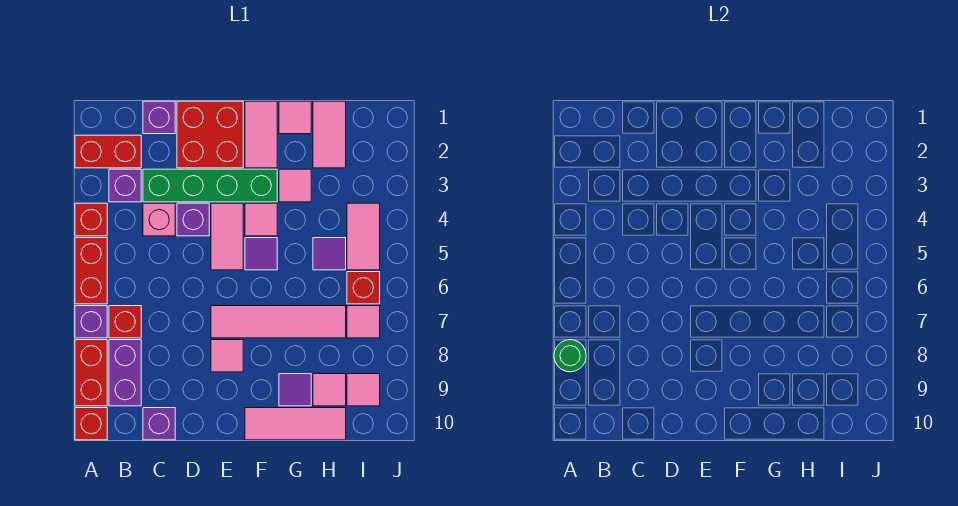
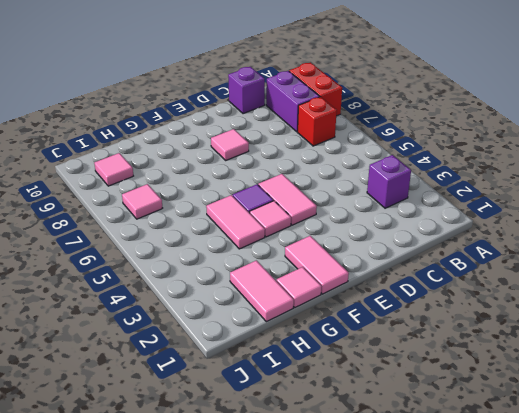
pink 1x2 tile [206,195,265,249] -> pink 1x2 tile moved to [347,203,380,270]
none -> red 1x2 brick [75,135,141,168]
none -> red 1x1 brick [75,203,107,236]
none -> red 1x2 brick [75,238,107,304]
none -> purple 1x1 brick [75,306,107,338]

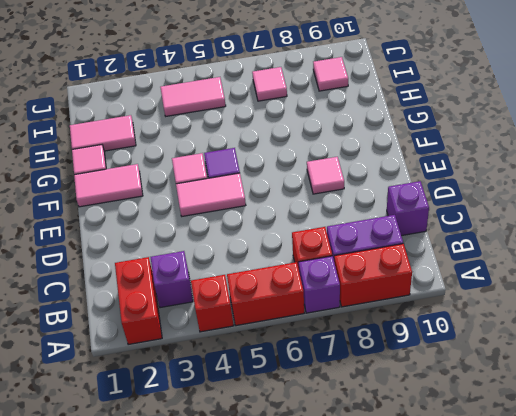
none -> red 1x1 brick [75,408,107,440]
none -> purple 1x1 brick [143,101,175,134]
none -> green 1x4 brick [143,169,277,202]
none -> pink 1x1 brick [143,203,175,236]

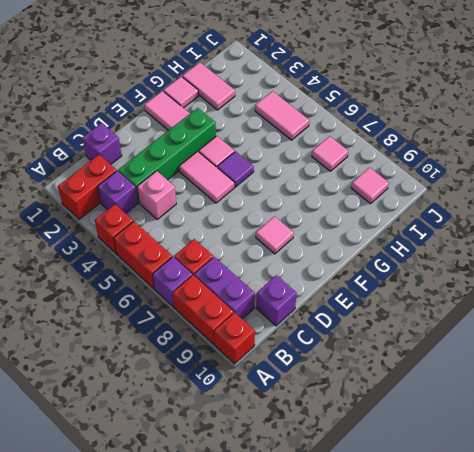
none -> red 2x2 brick [177,101,243,168]
none -> purple 1x1 brick [177,203,209,236]
none -> pink 1x4 tile [211,306,346,338]
none -> pink 1x3 tile [245,408,346,440]

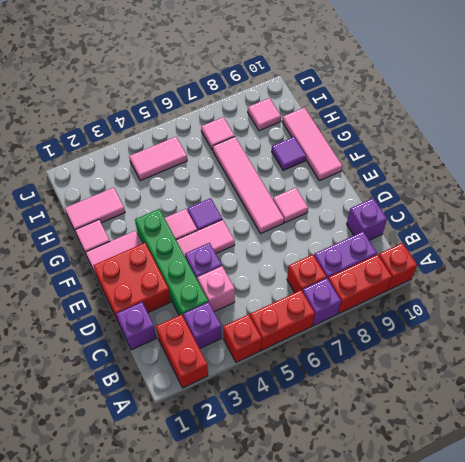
none -> pink 1x1 tile [279,169,311,202]
none -> purple 1x1 tile [313,238,346,270]
none -> pink 1x1 tile [313,374,346,406]
none -> red 1x1 brick [347,272,380,304]

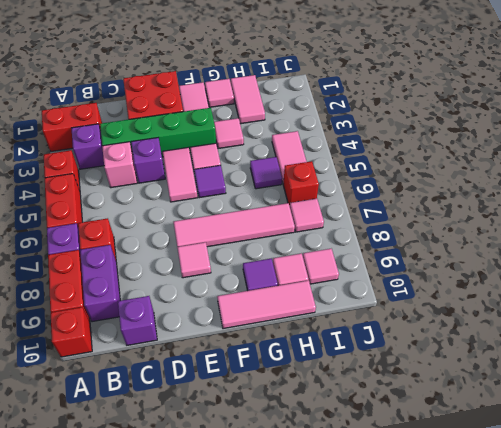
none -> purple 1x1 brick [143,101,175,134]
none -> green 1x1 round brick [554,340,586,372]

